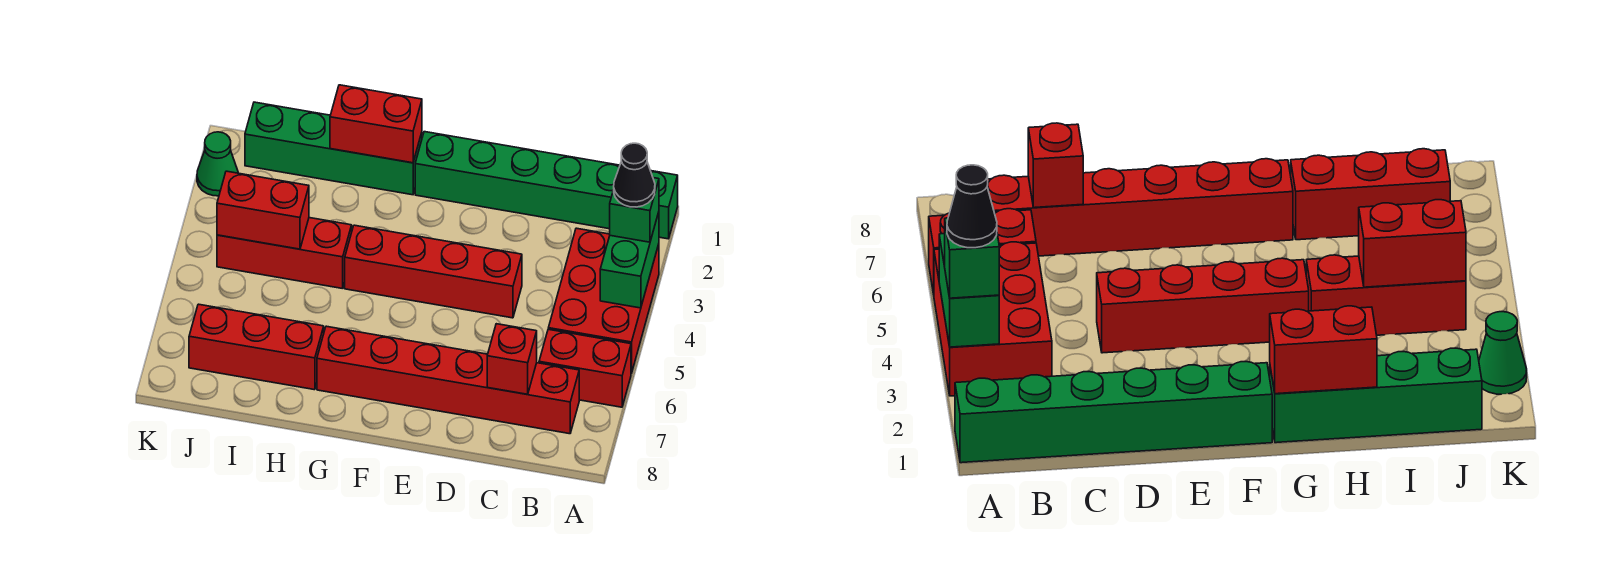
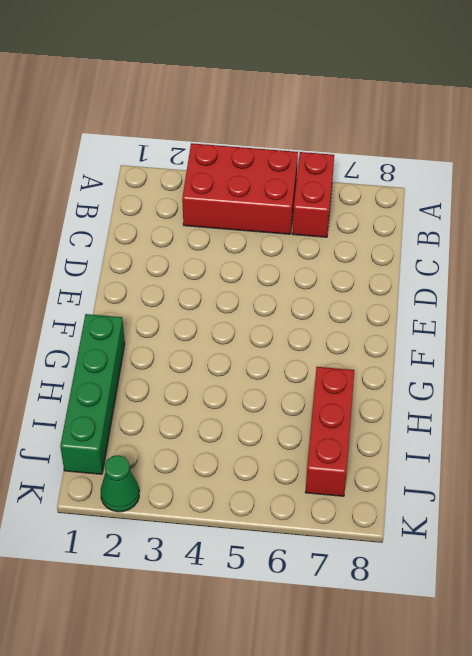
none -> green 1x6 brick [415,132,678,239]
none -> red 1x6 brick [317,326,579,434]
none -> red 1x4 brick [345,225,522,318]

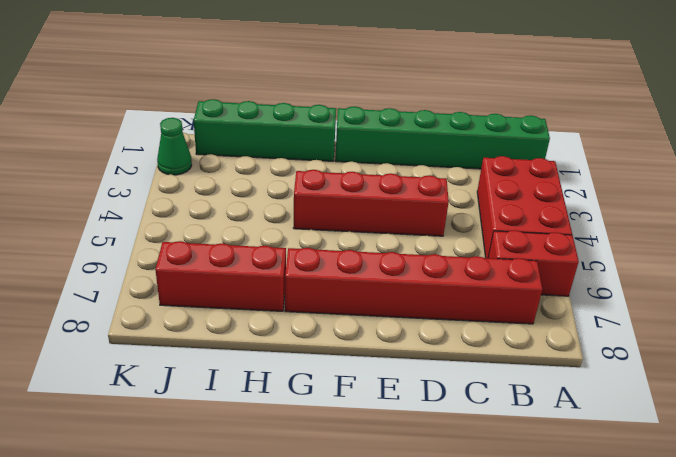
none -> red 1x3 brick [217,218,352,289]
none -> green 1x2 brick [600,212,659,308]
none -> red 1x1 brick [487,324,537,394]

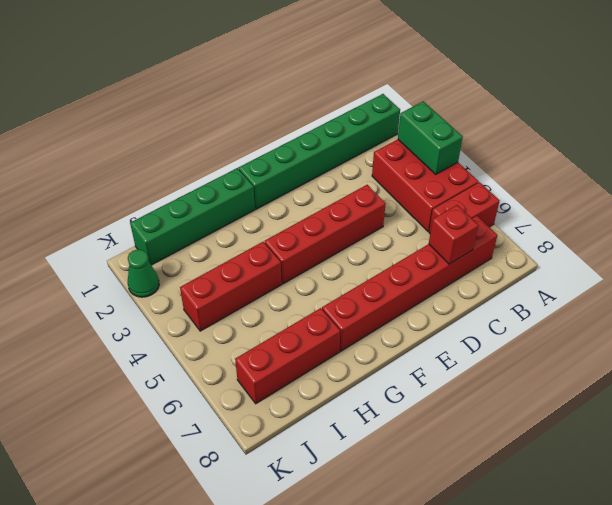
none -> red 1x2 brick [330,85,422,163]
none -> red 1x2 brick [217,171,309,249]
none -> green 1x1 brick [610,178,659,242]

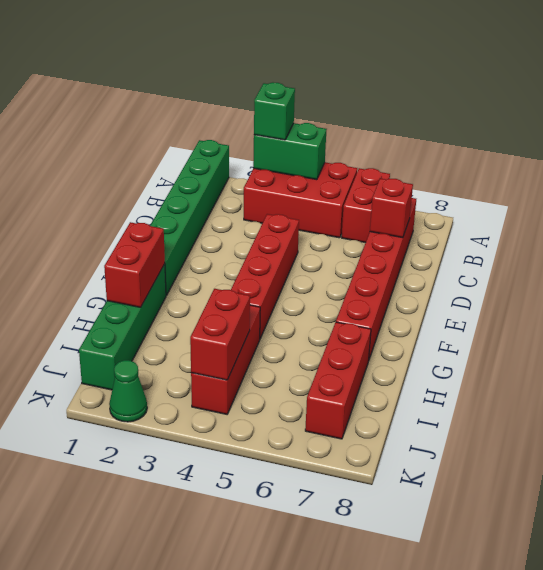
none -> black 1x1 cone [614,143,655,207]

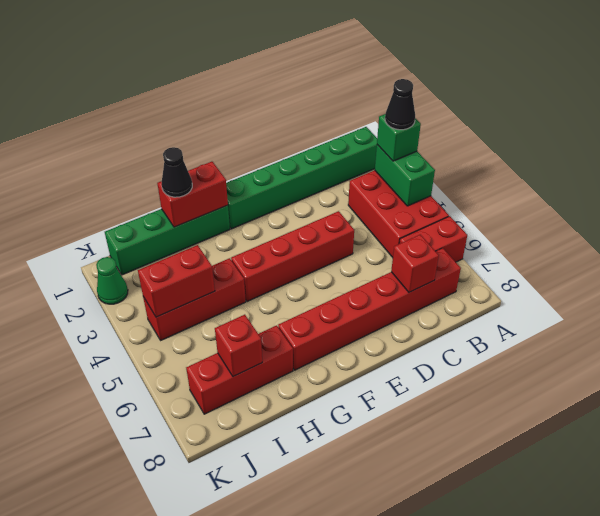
black 1x1 cone [162,147,192,197] -> none
red 1x1 brick [215,315,262,377] -> none

